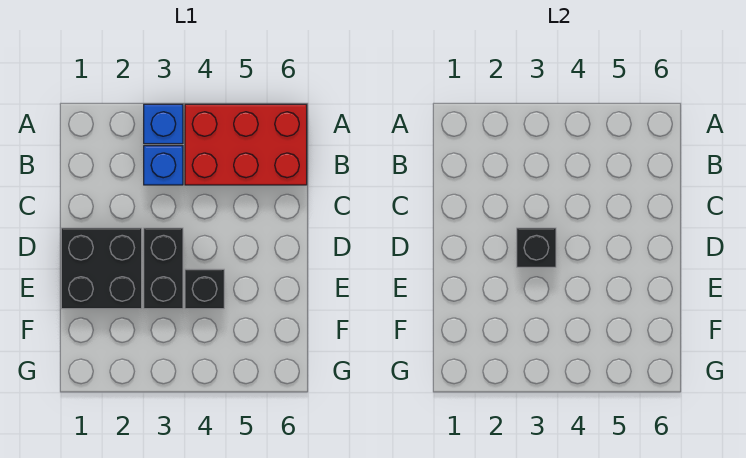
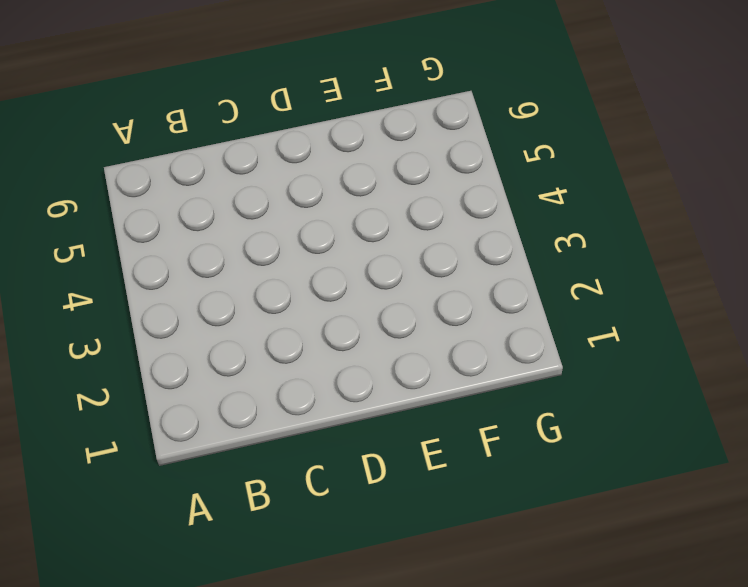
none -> blue 1x1 brick [144,104,183,144]
none -> red 2x3 brick [185,104,307,185]

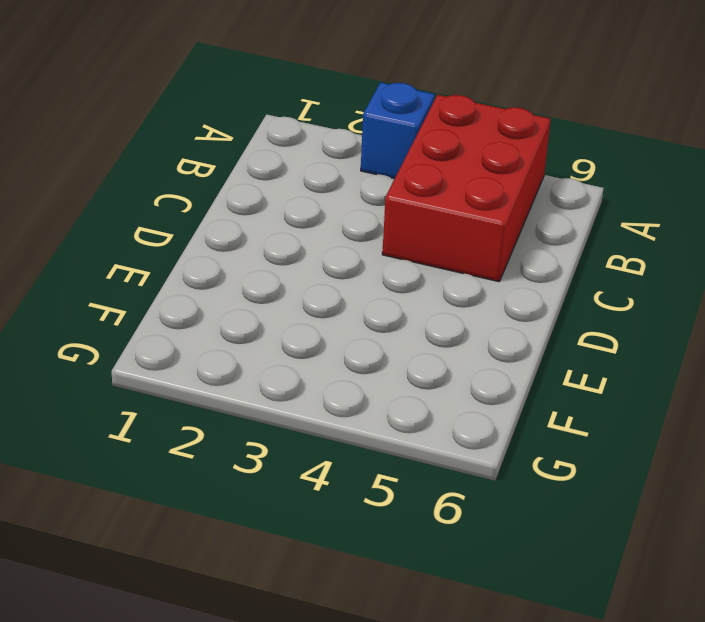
red 2x3 brick [382,95,551,282] -> red 2x3 brick turned to [185,104,307,185]
none -> blue 1x1 brick [144,146,183,185]
none -> black 2x2 brick [61,228,142,309]

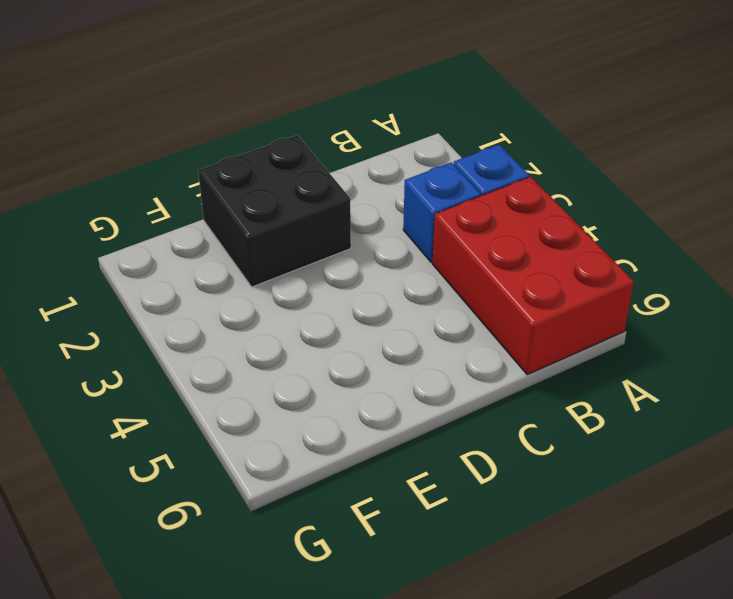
none -> black 1x2 brick [144,228,183,309]
none -> black 1x1 brick [185,269,224,309]

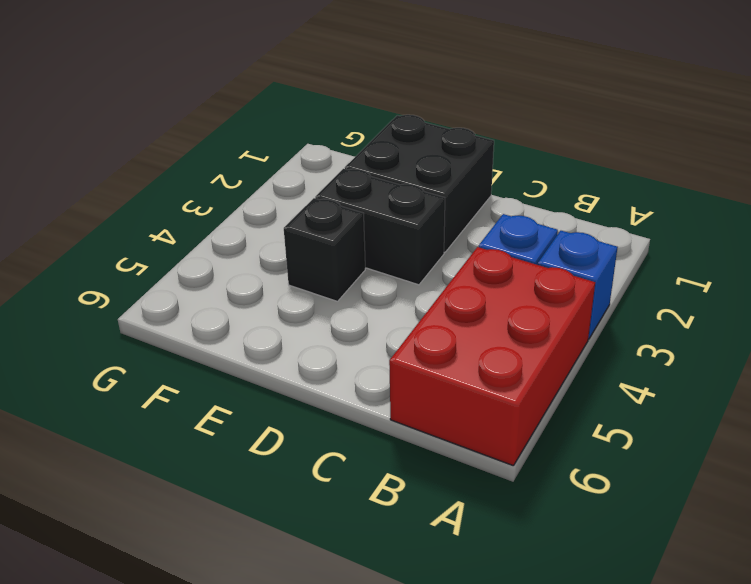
none -> black 1x1 brick [517,228,556,267]

